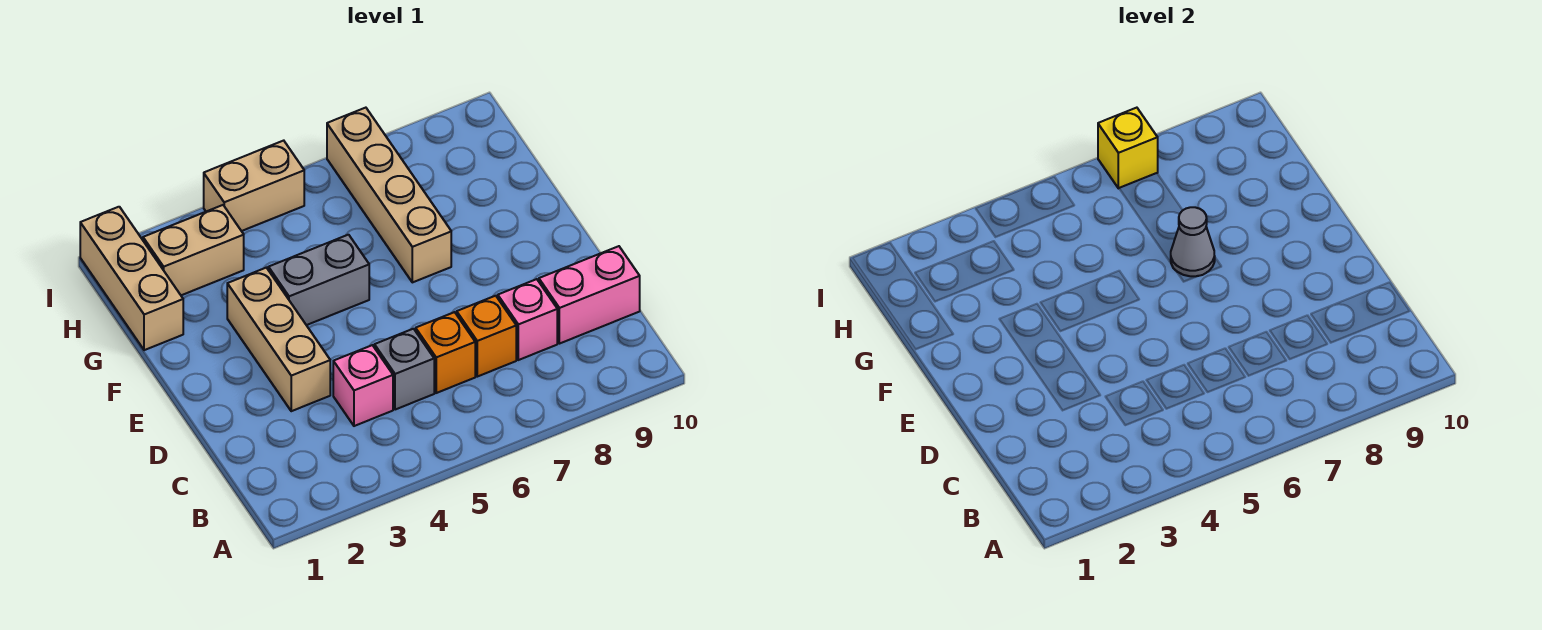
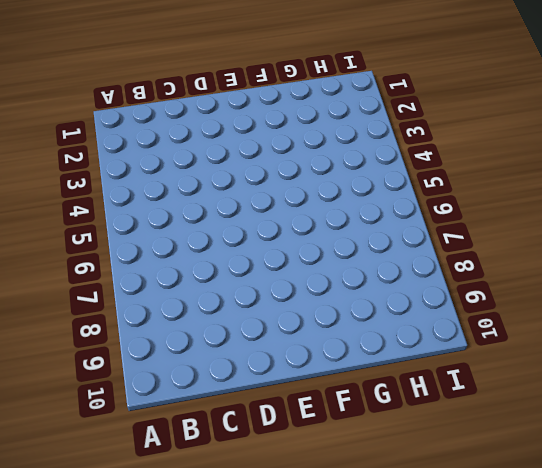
none -> pink 1x1 brick [333,345,393,426]
none -> grey 1x1 brick [374,329,434,410]
none -> orange 1x1 brick [416,312,475,393]

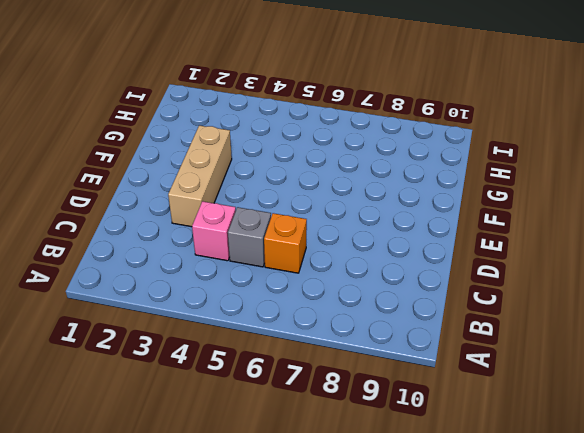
none -> orange 1x1 brick [457,296,516,377]
none -> pink 1x1 brick [498,279,557,360]
none -> pink 1x2 brick [539,246,640,344]

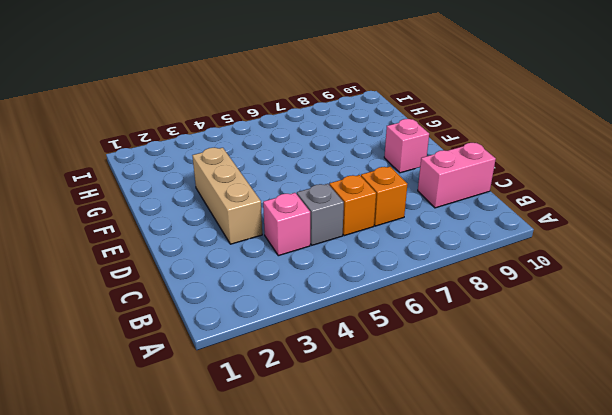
pink 1x1 brick [384,119,429,173] -> pink 1x1 brick moved to [498,279,557,360]
none -> grey 1x2 brick [268,235,369,325]
none -> tan 1x4 brick [327,108,451,282]
none -> tan 1x3 brick [80,207,183,350]

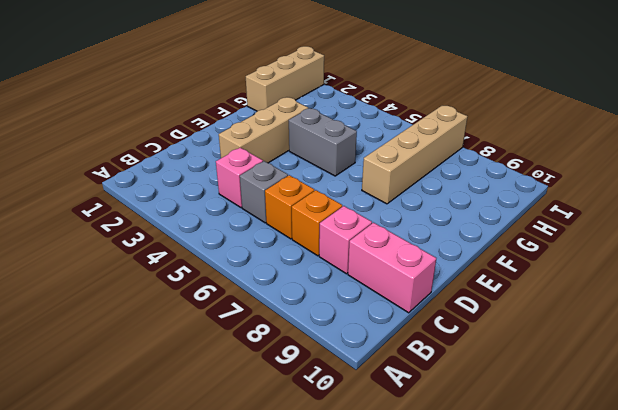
none -> tan 1x2 brick [143,205,244,295]
none -> tan 1x2 brick [204,141,304,231]
none -> grey 1x1 cone [1171,207,1215,276]

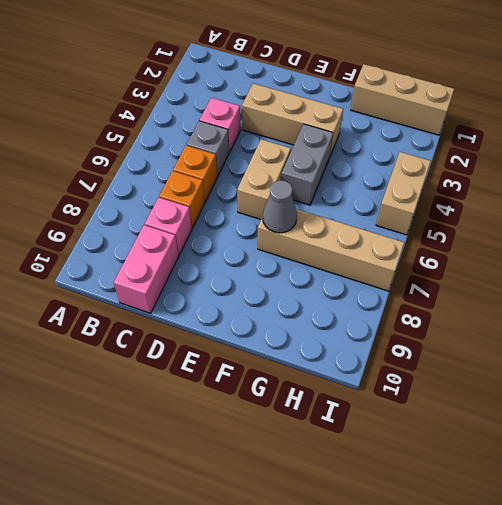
tan 1x2 brick [237,139,291,219] -> tan 1x2 brick moved to [143,205,244,295]
none -> yellow 1x1 brick [1098,108,1158,188]

